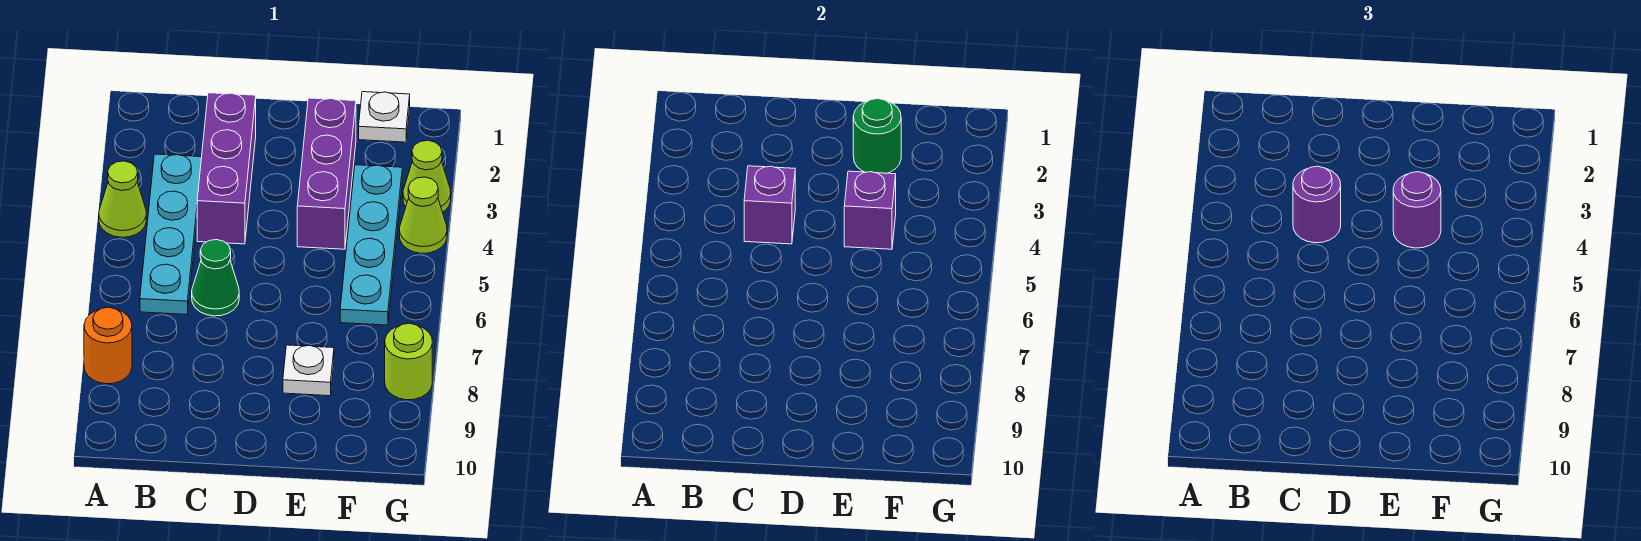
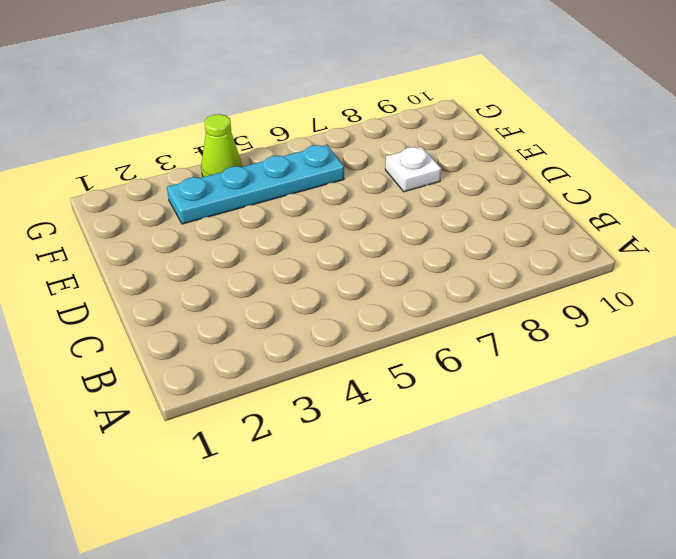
none -> lime 1x1 cone [99,161,146,237]
none -> orange 1x1 round brick [84,307,132,384]
none -> cyan 1x4 plate [140,154,202,315]

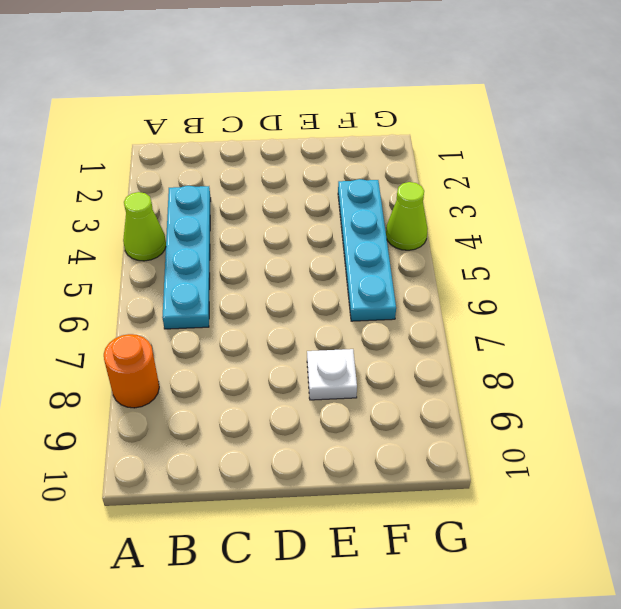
none -> purple 1x3 brick [197,93,256,244]
none -> green 1x1 cone [192,240,239,316]
none -> purple 1x3 brick [297,98,356,249]

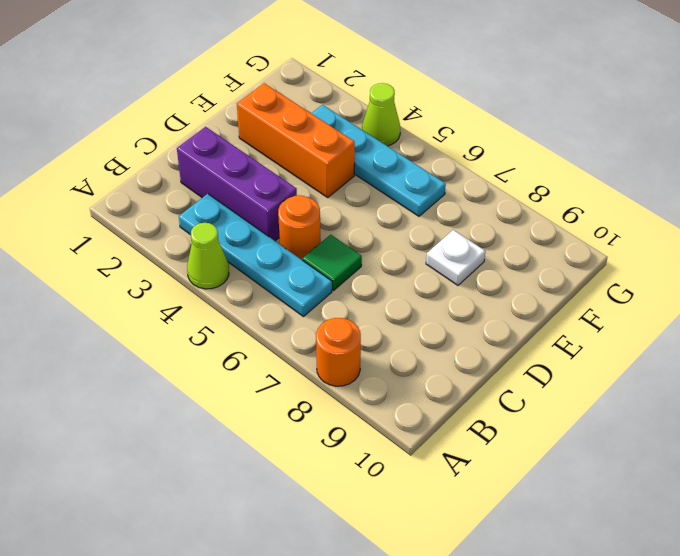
orange 1x1 round brick [278,195,321,260] -> none
green 1x1 tile [302,235,362,290] -> green 1x1 cone [192,240,239,316]
orange 1x3 brick [237,83,355,197] -> purple 1x3 brick [297,98,356,249]
none -> white 1x1 plate [359,92,410,142]
none -> lime 1x1 cone [403,140,451,212]
none -> lime 1x1 round brick [385,323,432,400]

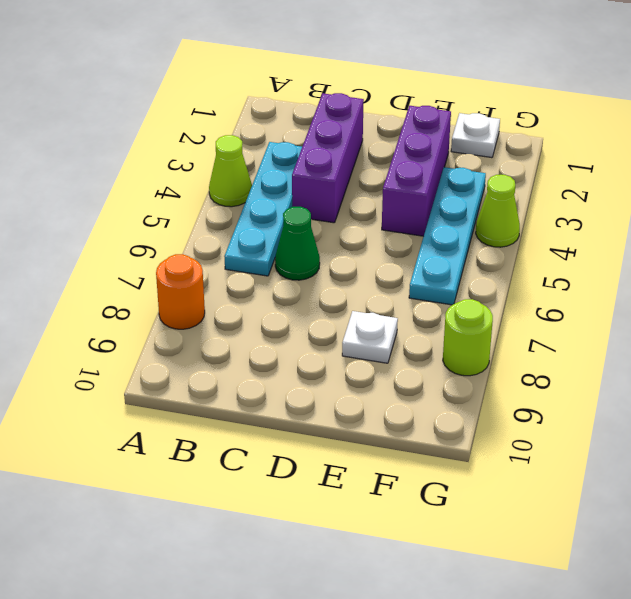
none -> lime 1x1 cone [403,140,451,212]
none -> purple 1x1 brick [744,166,795,244]
none -> green 1x1 round brick [853,99,901,173]

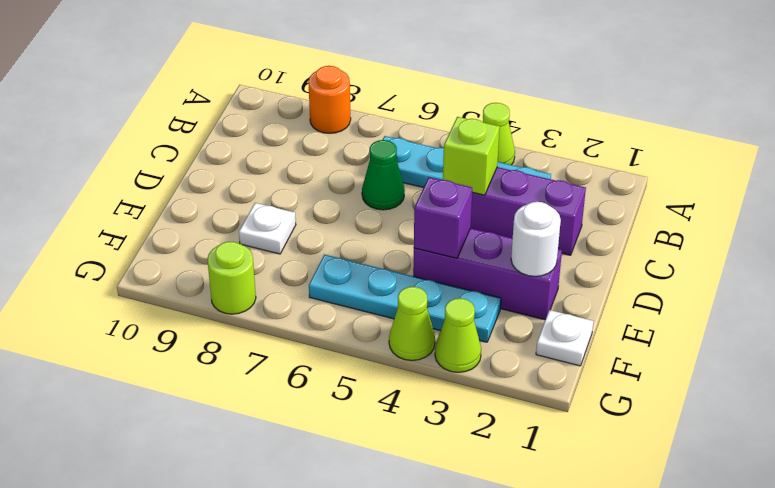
lime 1x1 brick [443,117,500,195] -> purple 1x1 brick [744,166,795,244]
white 1x1 round brick [511,202,561,276] -> green 1x1 round brick [853,99,901,173]
none -> purple 1x1 round brick [1293,166,1341,243]
none -> purple 1x1 round brick [1393,172,1441,248]

